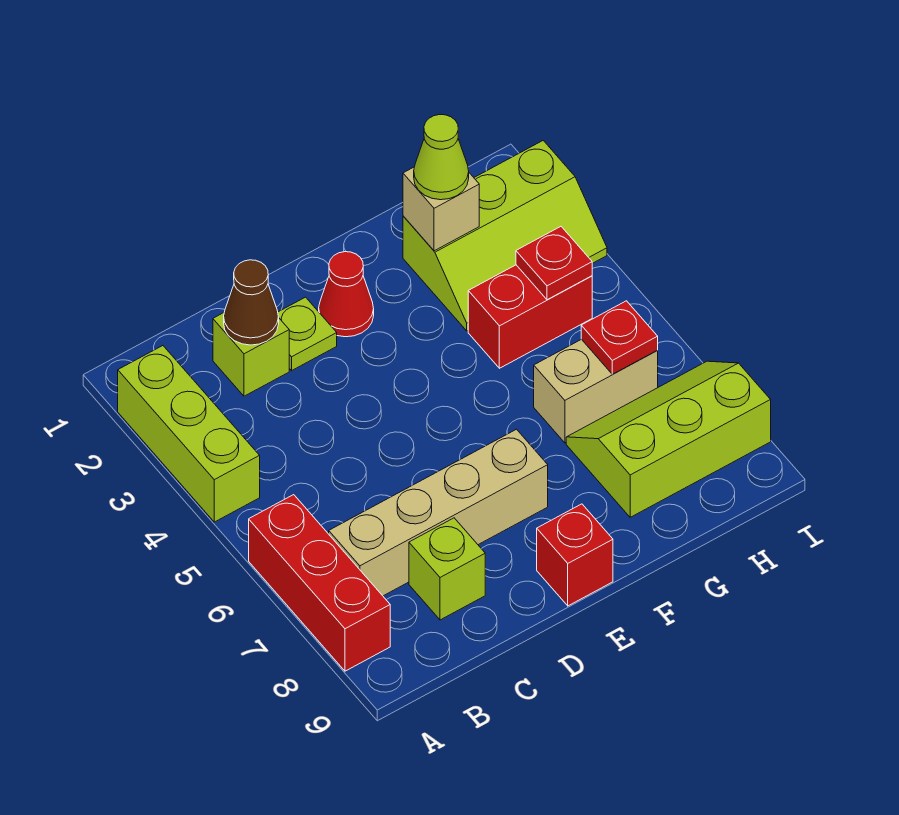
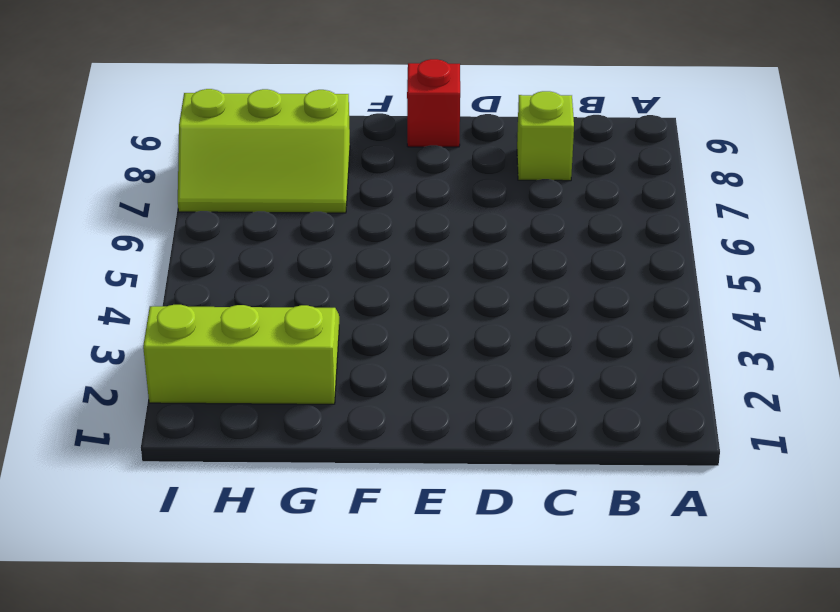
none -> lime 1x3 brick [118,346,260,522]
none -> red 1x3 brick [249,495,390,671]
none -> tan 1x4 brick [329,429,548,596]

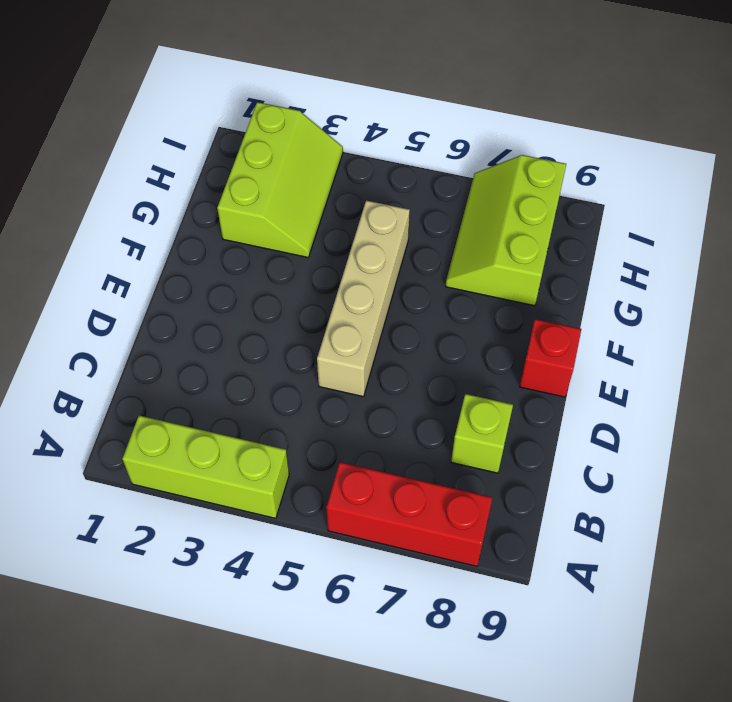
tan 1x4 brick [317,200,410,397] -> tan 1x4 brick moved to [329,429,548,596]
none -> lime 1x1 brick [213,313,289,396]
none -> lime 1x1 plate [278,297,337,371]
none -> red 1x1 cone [319,252,374,337]

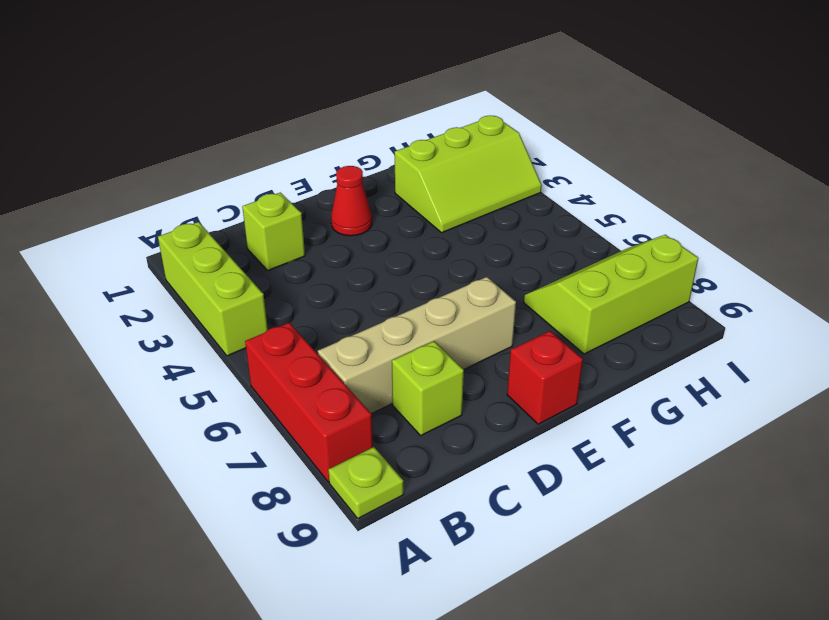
lime 1x1 plate [329,447,404,518] -> lime 1x1 plate moved to [278,297,337,371]
none -> red 1x2 brick [468,265,592,368]
none -> tan 1x2 brick [534,339,658,443]
none -> brown 1x1 cone [224,260,279,345]

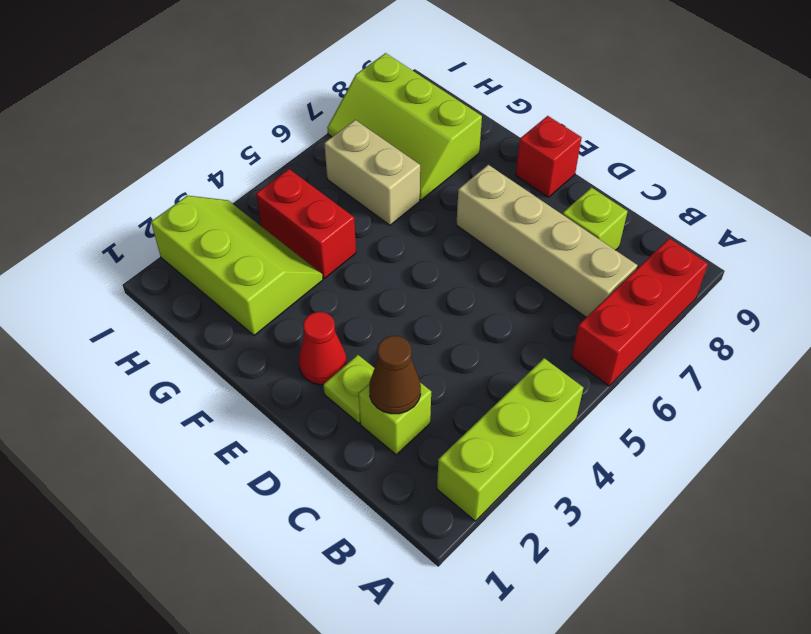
none -> tan 1x1 brick [403,167,479,251]
none -> red 1x1 plate [516,227,592,300]
none -> red 1x1 plate [581,301,658,374]

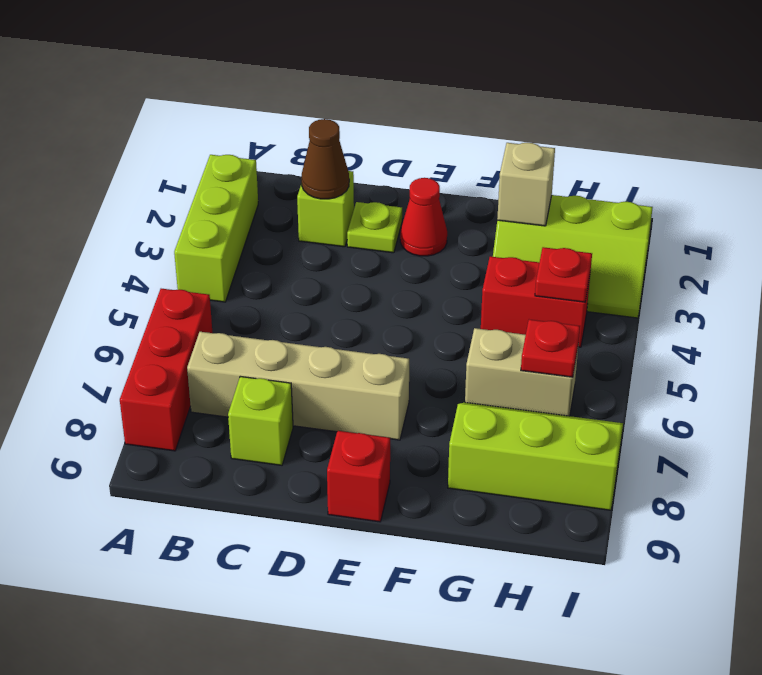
none -> lime 1x1 cone [414,115,469,200]

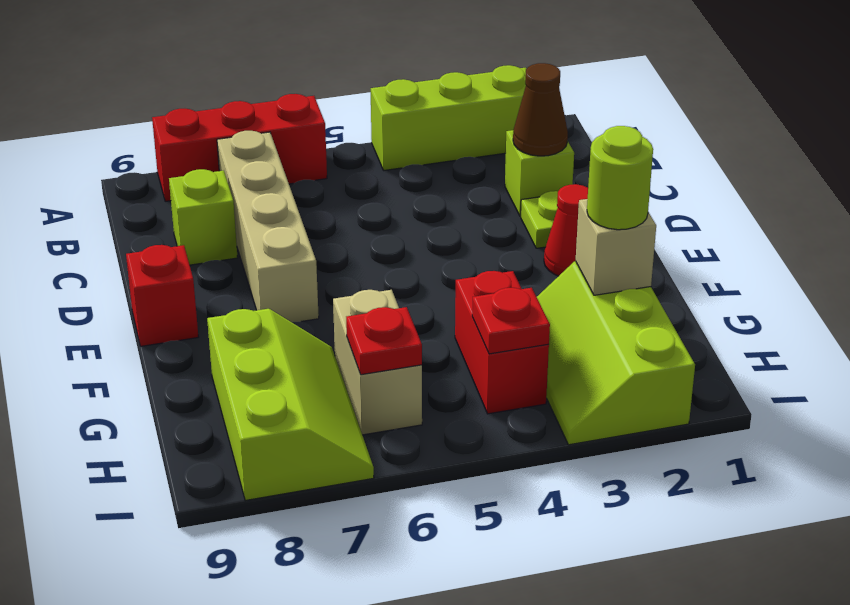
lime 1x1 round brick [587,126,653,230] -> lime 1x1 cone [414,115,469,200]

